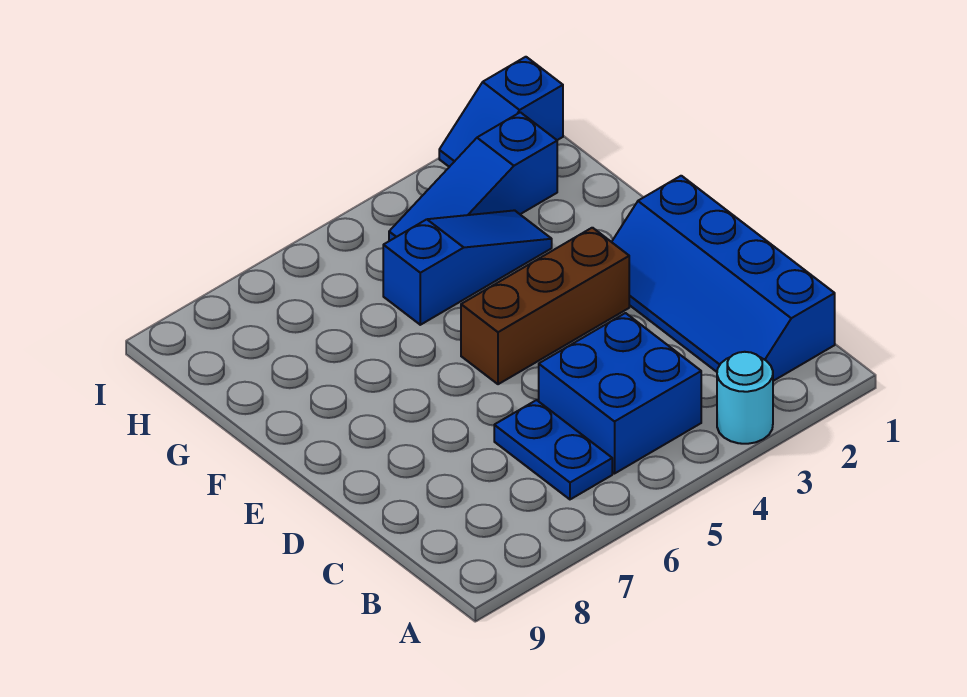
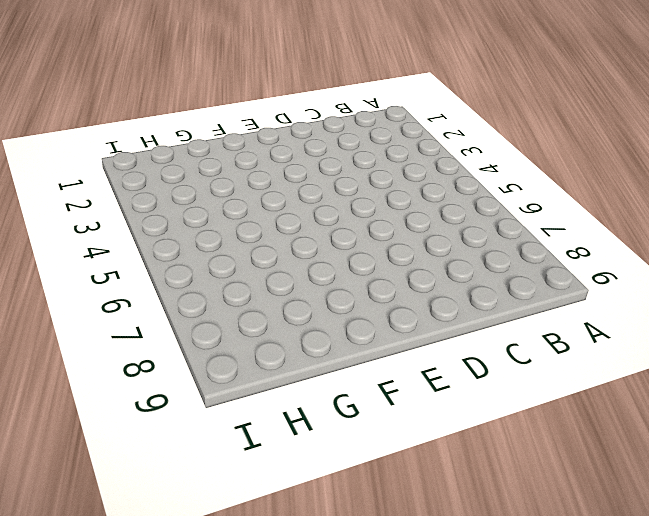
none -> cyan 1x1 round brick [717,352,773,444]
none -> blue 2x4 slope [612,176,835,381]

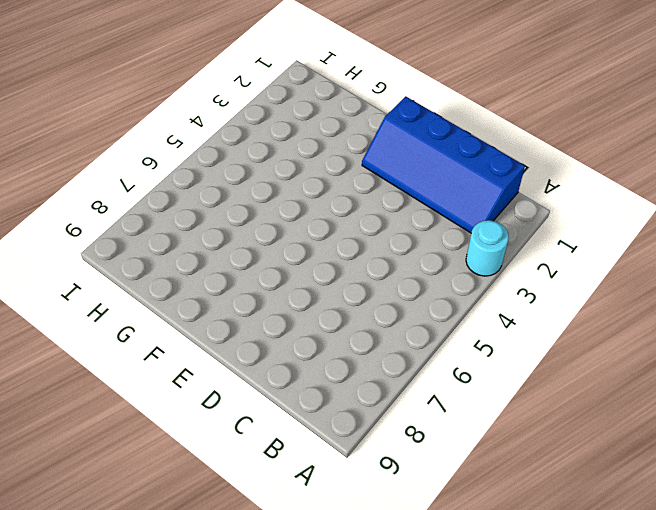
none -> blue 2x2 brick [539,313,701,474]
none -> blue 1x2 plate [494,400,612,499]

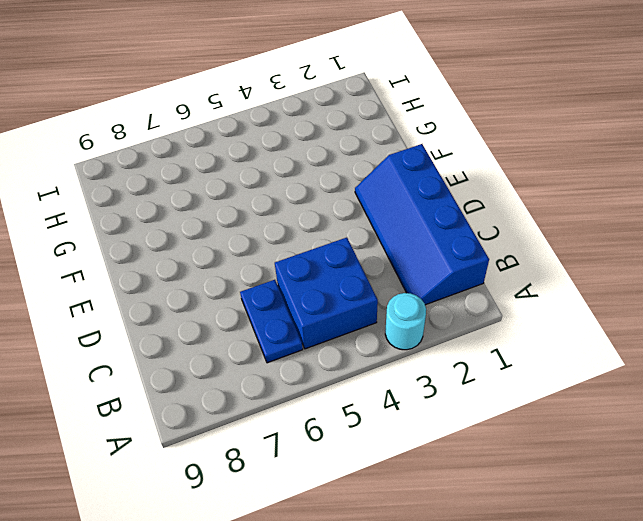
none -> brown 1x3 brick [461,228,629,384]
none -> blue 1x3 slope [383,210,552,325]

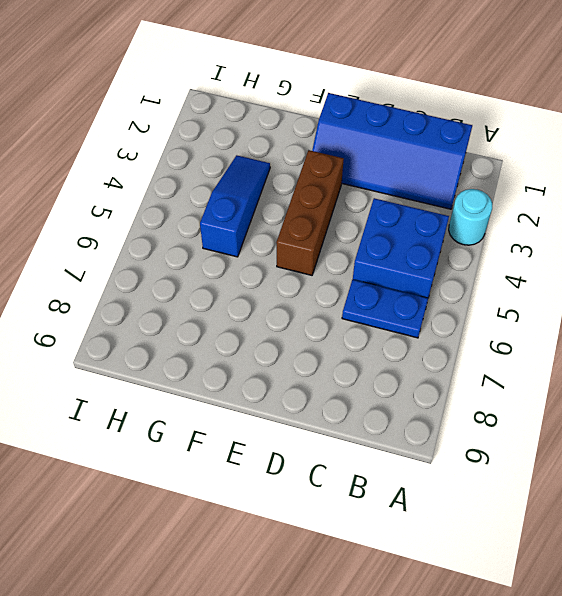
none -> blue 1x3 slope [389,112,557,241]
none -> blue 1x2 slope [439,57,563,167]

